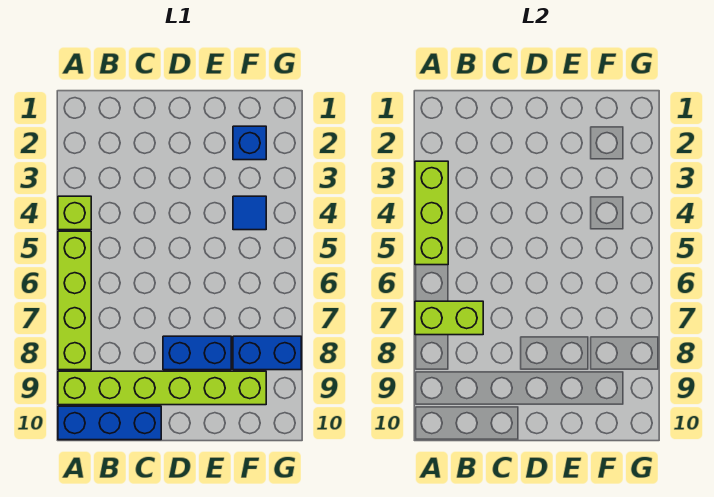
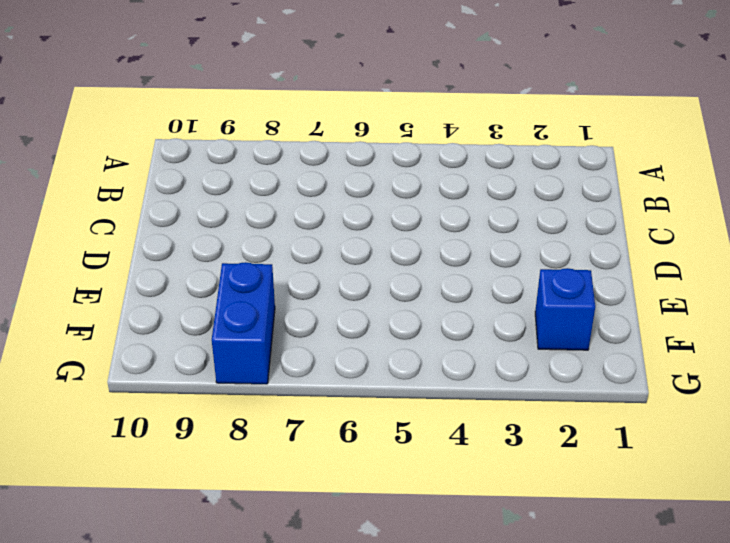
none -> lime 1x1 brick [58,196,91,230]
none -> lime 1x4 brick [58,231,91,370]

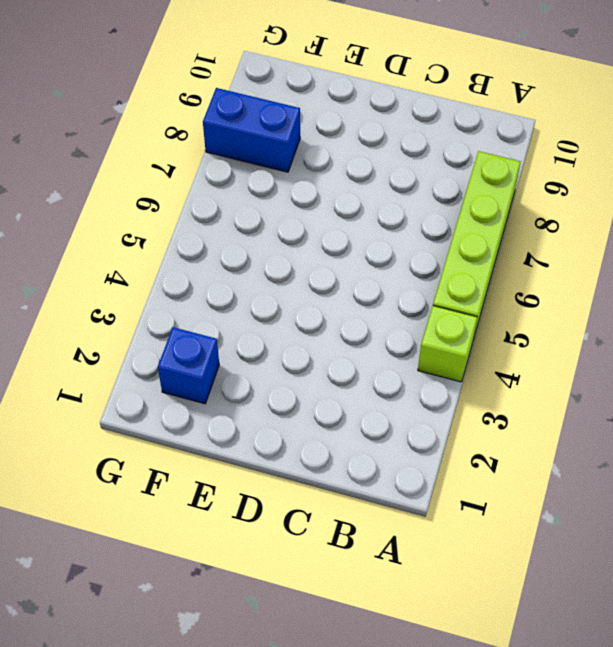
none -> lime 1x6 brick [58,371,266,405]
none -> blue 1x3 brick [58,406,161,440]

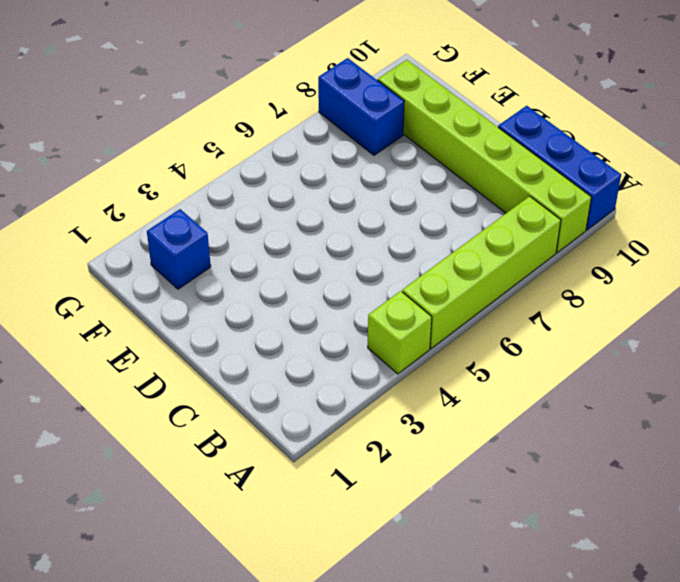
none -> blue 1x2 brick [163,336,231,370]
none -> blue 1x1 tile [233,196,266,230]

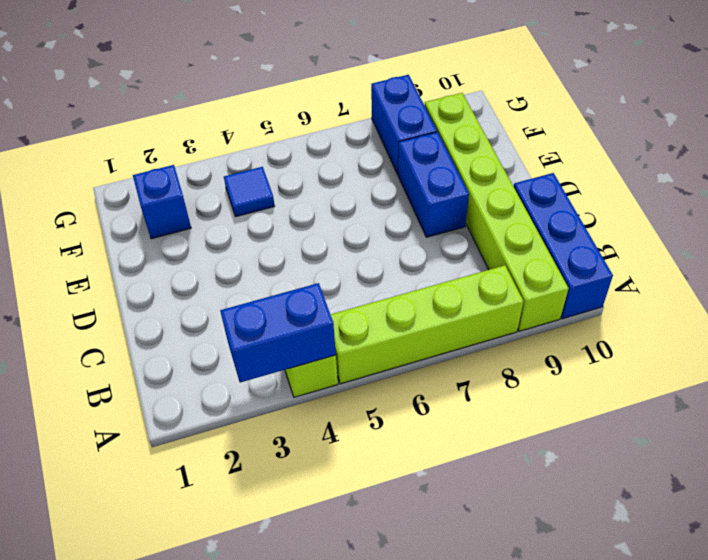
blue 1x2 brick [220,283,336,382] -> lime 1x3 brick [415,161,448,265]
none -> lime 1x2 brick [415,301,483,335]

